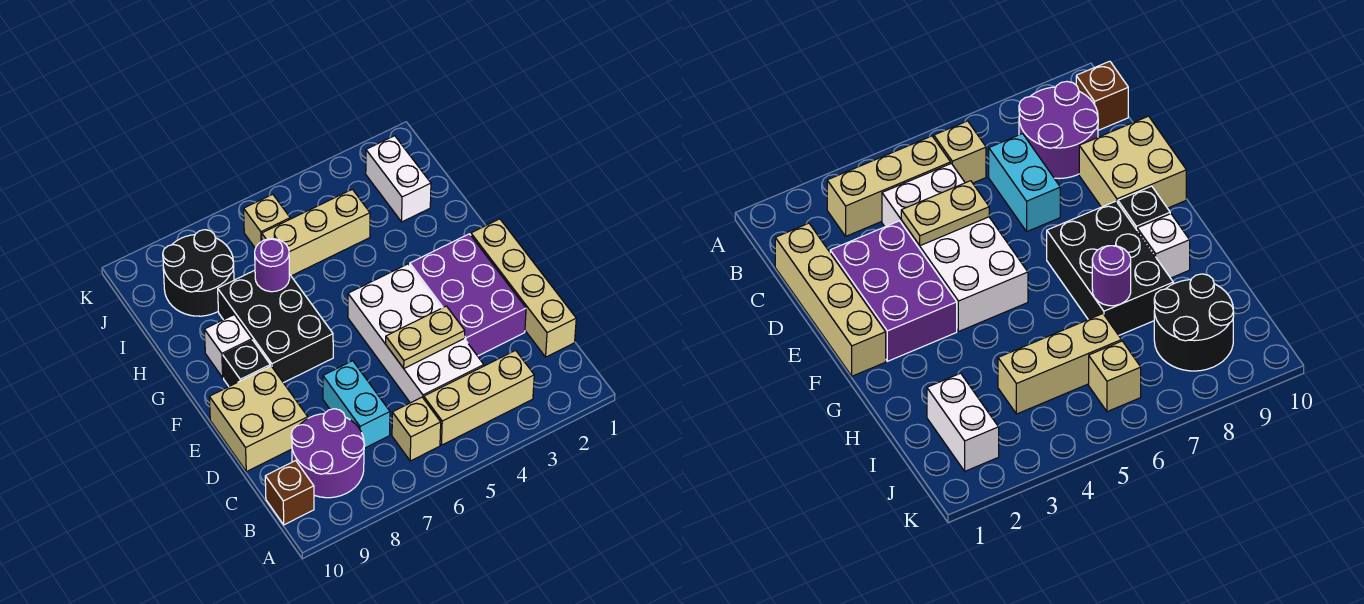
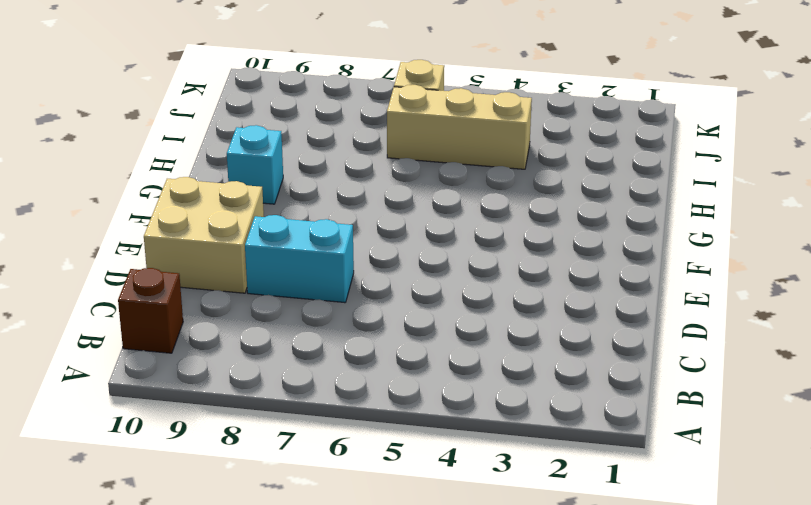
cyan 1x2 brick [245,215,354,303] -> cyan 1x2 brick turned to [323,361,390,448]
cyan 1x1 brick [227,125,283,204] -> white 1x1 brick [204,315,252,378]
none -> tan 1x3 brick [424,350,534,445]
none -> tan 1x1 brick [392,397,441,461]
none -> purple 2x2 round brick [291,409,365,498]

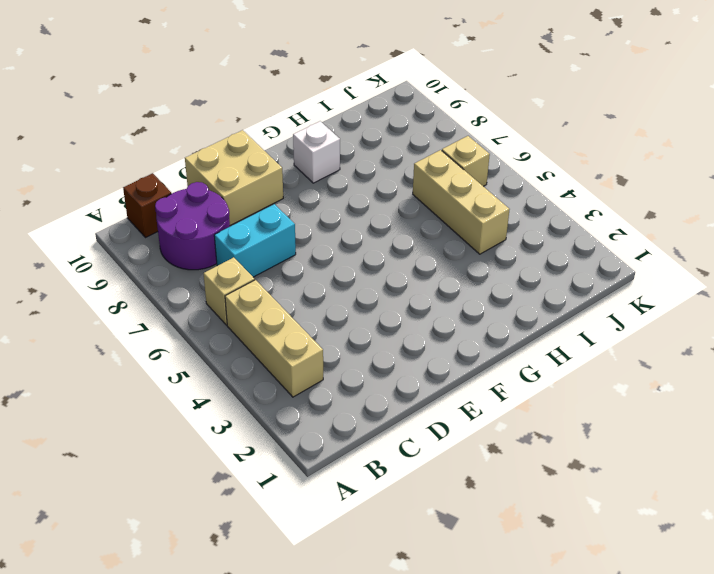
none -> tan 1x4 brick [471,219,576,357]
none -> white 2x4 brick [348,264,484,403]
none -> purple 2x3 brick [410,234,526,356]

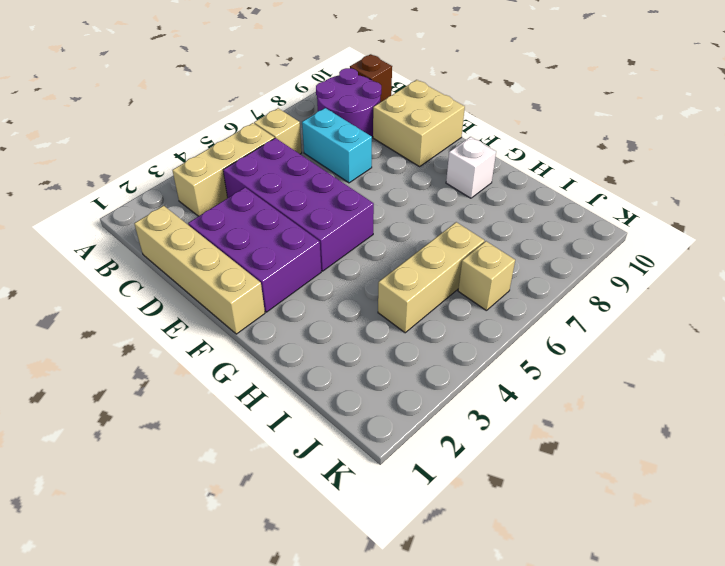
purple 2x4 brick [223,138,374,271] -> white 2x4 brick [348,264,484,403]
none -> black 2x3 brick [218,270,333,383]
none -> black 1x1 brick [223,340,270,386]
none -> white 1x2 brick [366,136,431,222]

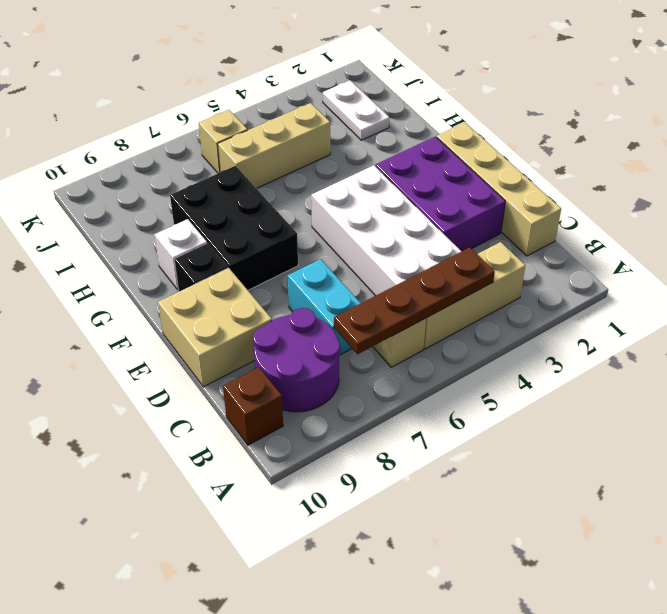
brown 1x4 plate [334,247,495,354] -> none
white 1x2 plate [323,80,390,140] -> white 1x2 brick [366,136,431,222]
none -> black 2x2 round brick [163,230,234,316]
none -> tan 1x2 plate [386,306,465,368]
none -> purple 1x1 round brick [255,239,290,292]

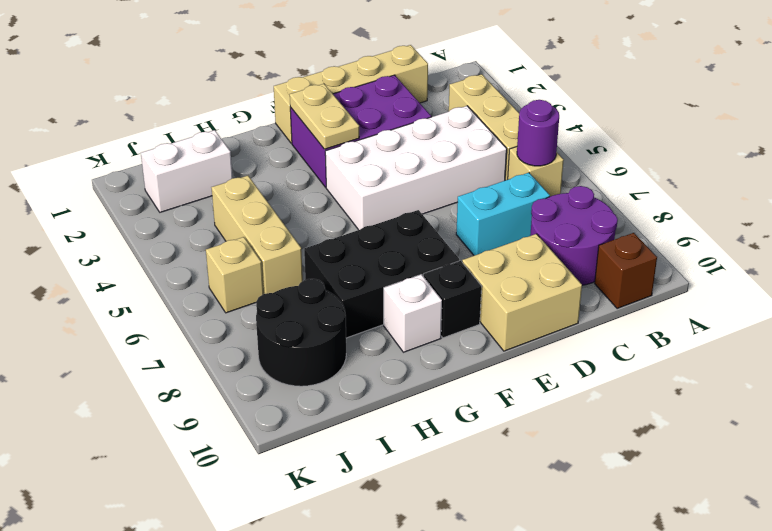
purple 1x1 round brick [517,100,559,166] -> purple 1x1 round brick moved to [255,239,290,292]
tan 1x2 plate [290,84,359,149] -> tan 1x2 plate moved to [386,306,465,368]

